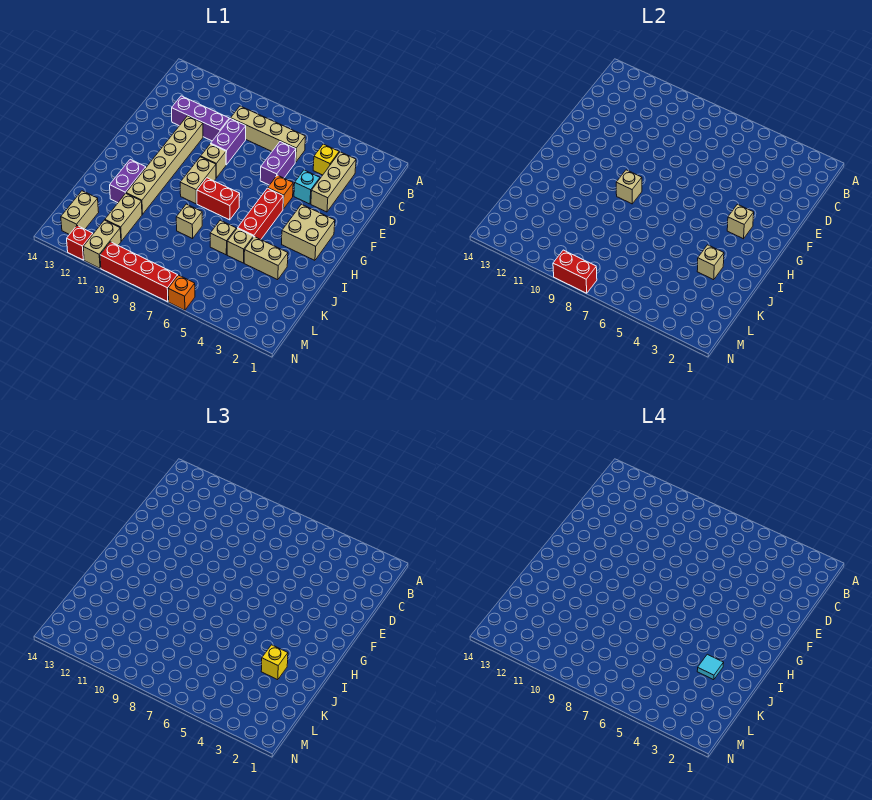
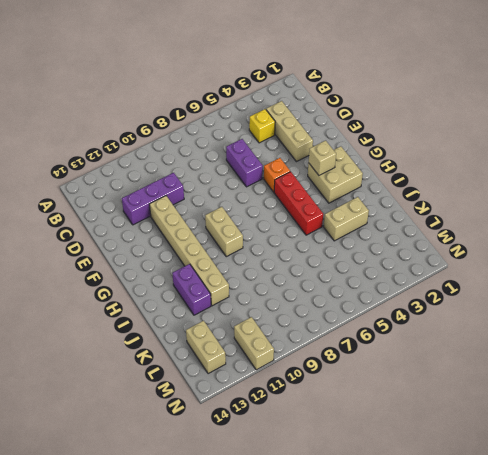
none -> tan 1x4 brick [231,106,305,162]
none -> purple 1x2 brick [211,118,246,165]
none -> cyan 1x1 brick [294,170,320,204]
none -> tan 1x1 brick [201,144,226,178]

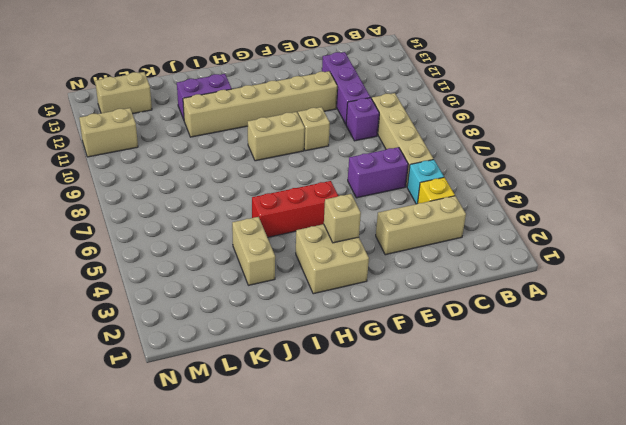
cyan 1x1 brick [407,160,444,204] -> cyan 1x1 brick moved to [294,170,320,204]
purple 1x1 brick [346,98,379,141] -> purple 1x2 brick [211,118,246,165]
none -> orange 1x1 brick [268,175,293,209]
none -> red 1x2 brick [197,178,240,220]
none -> tan 1x1 brick [227,228,253,263]
none -> tan 1x1 brick [210,220,236,255]

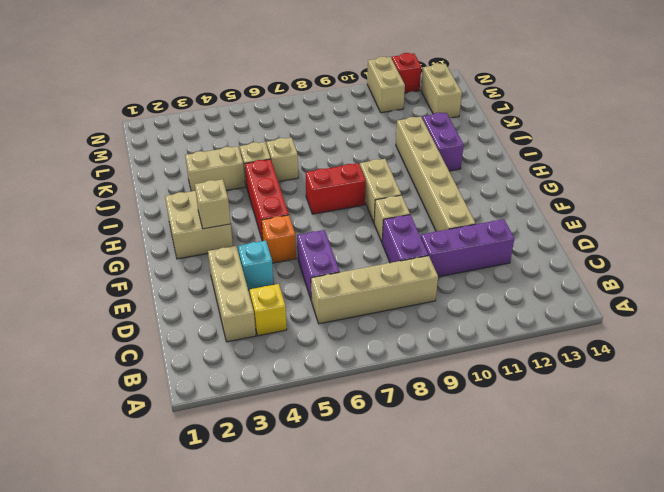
none -> tan 1x1 brick [176,204,202,239]
none -> tan 1x2 brick [105,193,142,241]
none -> orange 1x1 brick [168,275,195,310]
none -> red 1x4 brick [100,242,178,302]

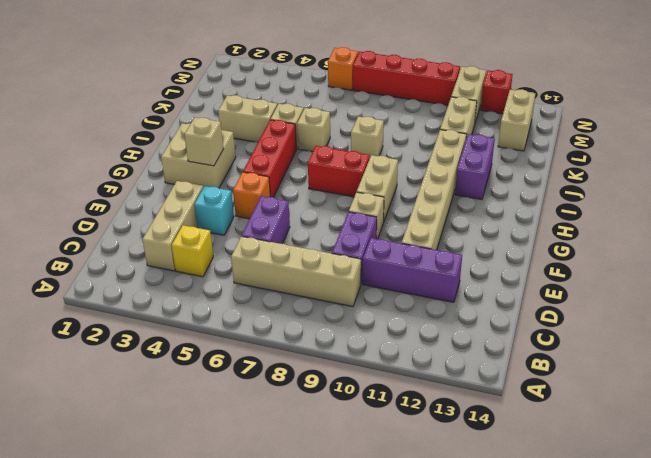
none -> tan 1x1 brick [616,170,642,204]
none -> tan 1x1 brick [697,245,724,280]
none -> red 1x2 brick [553,250,597,293]
none -> yellow 1x1 brick [261,645,288,680]

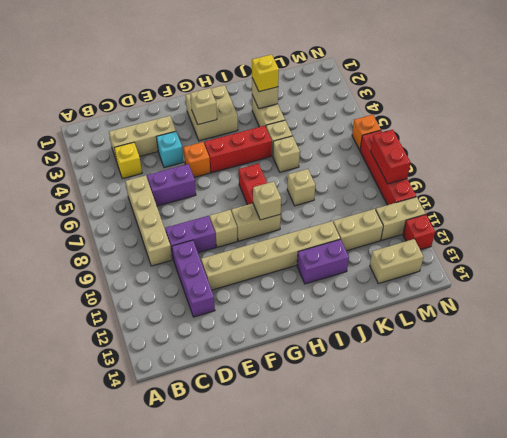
none -> cyan 1x1 tile [697,654,724,680]

